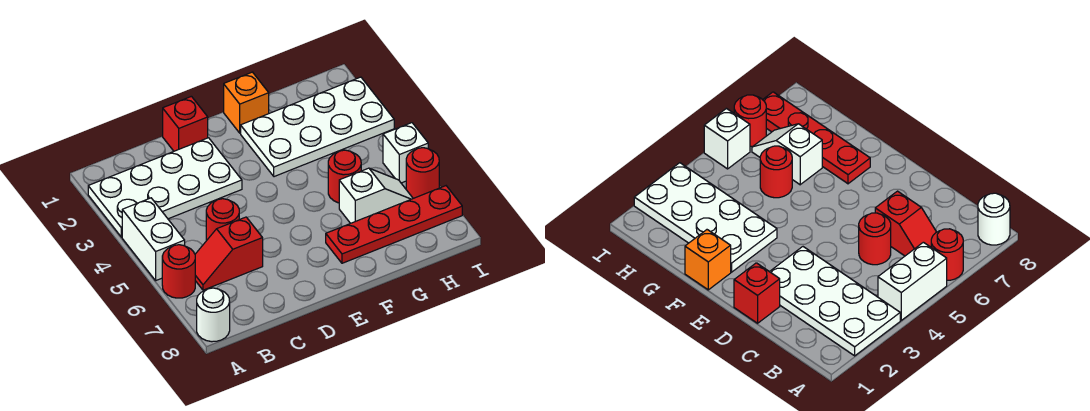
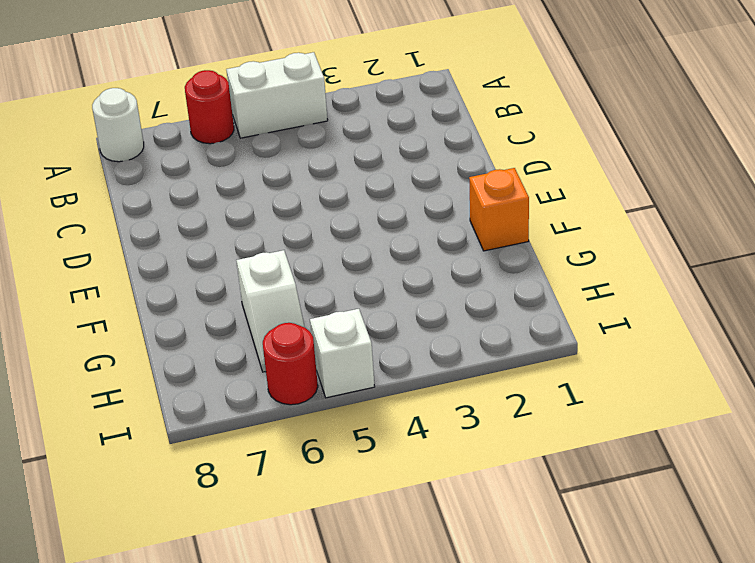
none -> white 2x4 plate [88,138,242,237]
none -> red 1x2 slope [195,217,263,290]
none -> red 1x1 round brick [206,199,239,241]

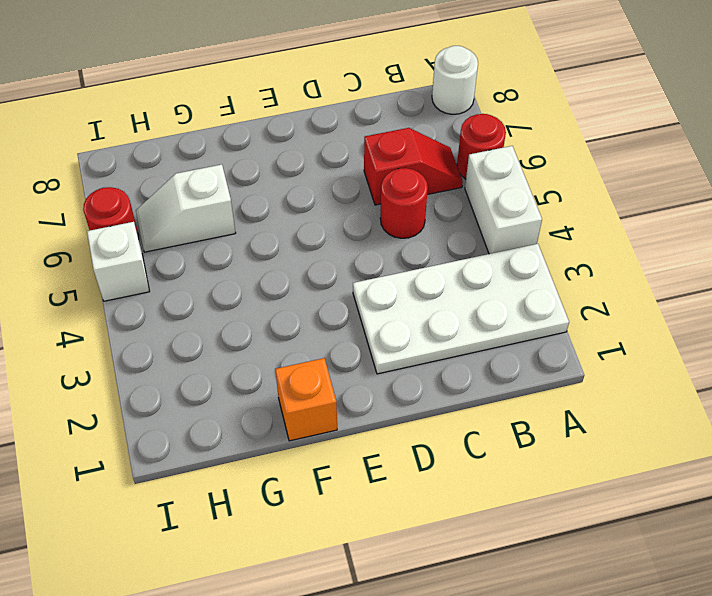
none -> red 1x1 brick [163,96,208,151]
none -> white 2x4 plate [241,77,394,177]
none -> red 1x4 plate [326,186,462,263]

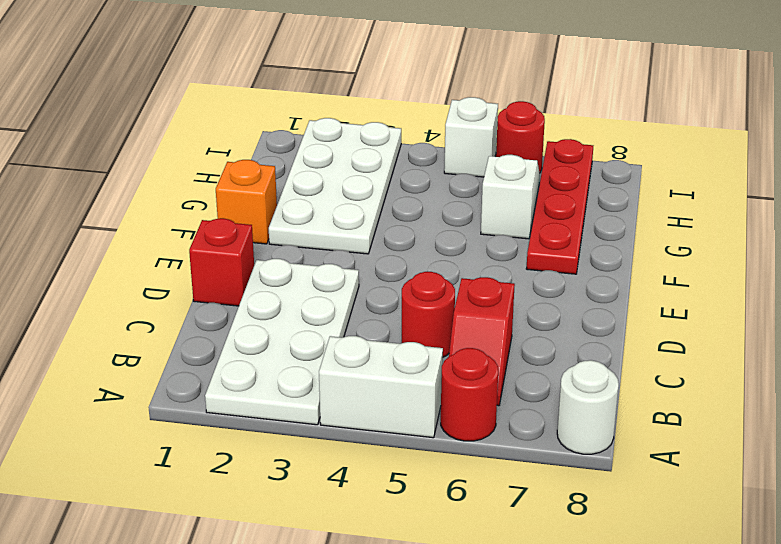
none -> red 1x1 round brick [328,150,361,203]

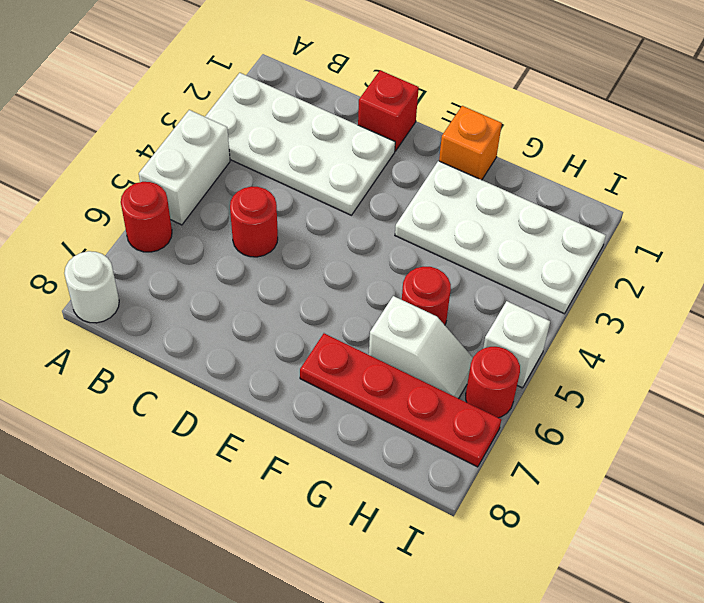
none -> red 1x2 slope [195,217,263,290]

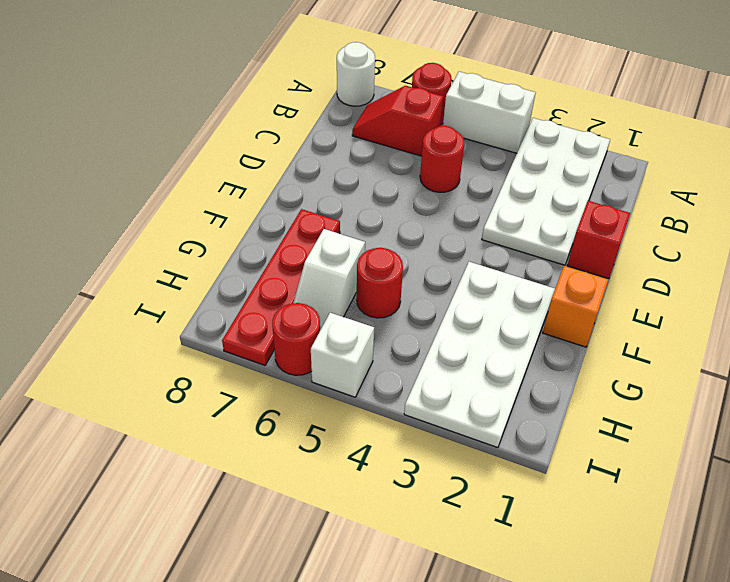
red 1x2 slope [352,86,443,156] -> red 1x2 slope turned to [195,217,263,290]

